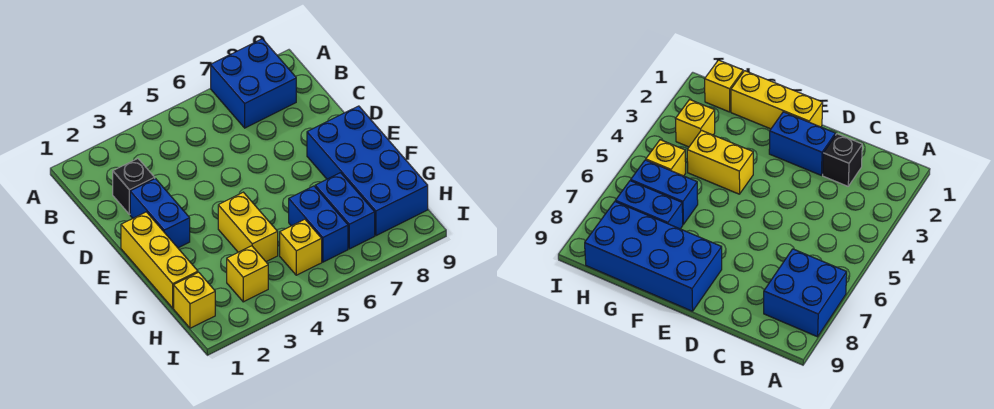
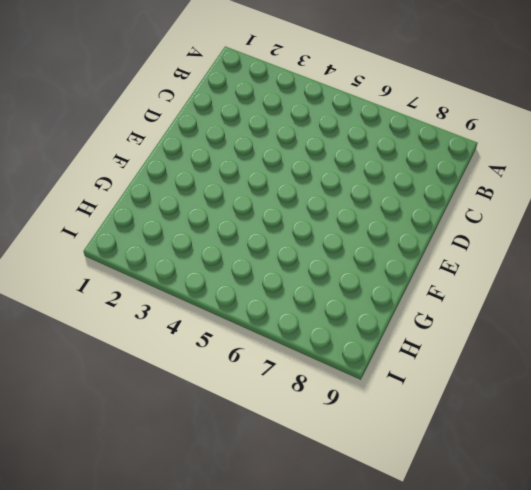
none -> blue 2x2 brick [211,39,296,128]
none -> black 1x1 brick [113,159,155,214]

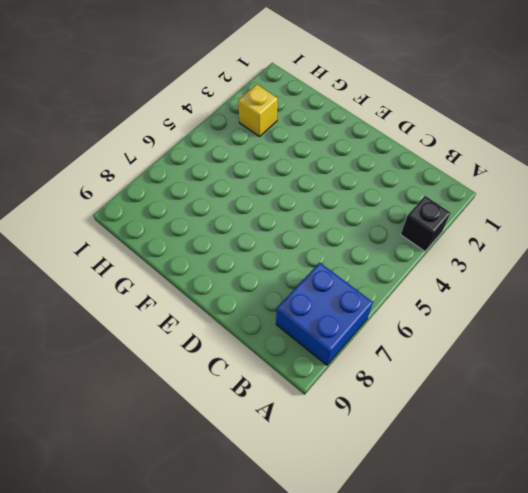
black 1x1 brick [401,196,450,251] -> black 1x1 brick moved to [113,159,155,214]
none -> blue 1x2 brick [130,179,190,248]
none -> yellow 1x3 brick [121,212,198,308]

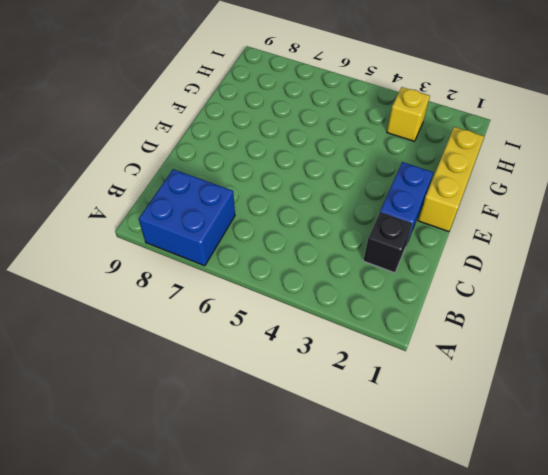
none -> blue 2x4 brick [307,106,428,236]
none -> yellow 1x2 brick [218,192,278,262]

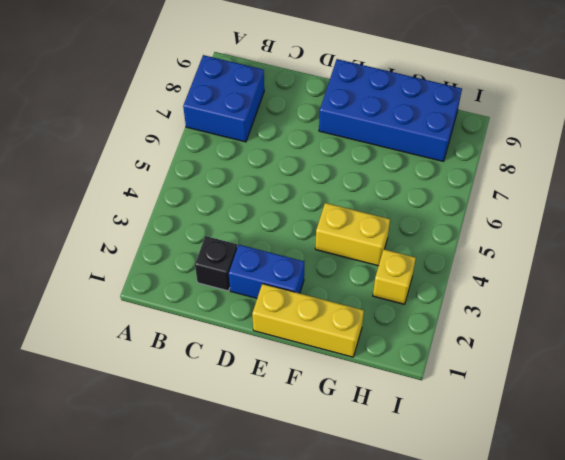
none -> blue 1x2 brick [289,186,348,262]
none -> blue 1x2 brick [315,173,375,249]

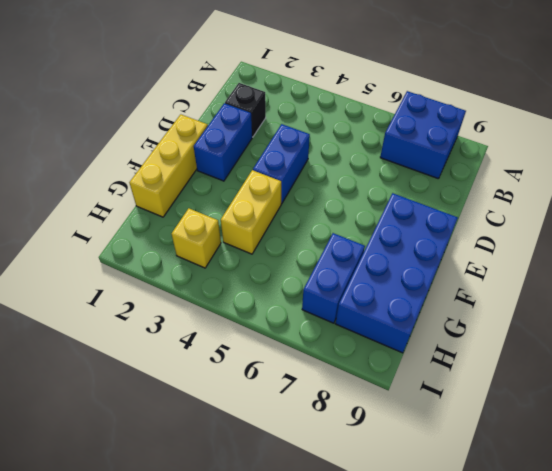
blue 1x2 brick [253,124,310,204] -> blue 1x2 brick moved to [289,186,348,262]
none -> yellow 1x1 brick [174,272,215,328]
none -> yellow 1x1 brick [280,219,322,275]

